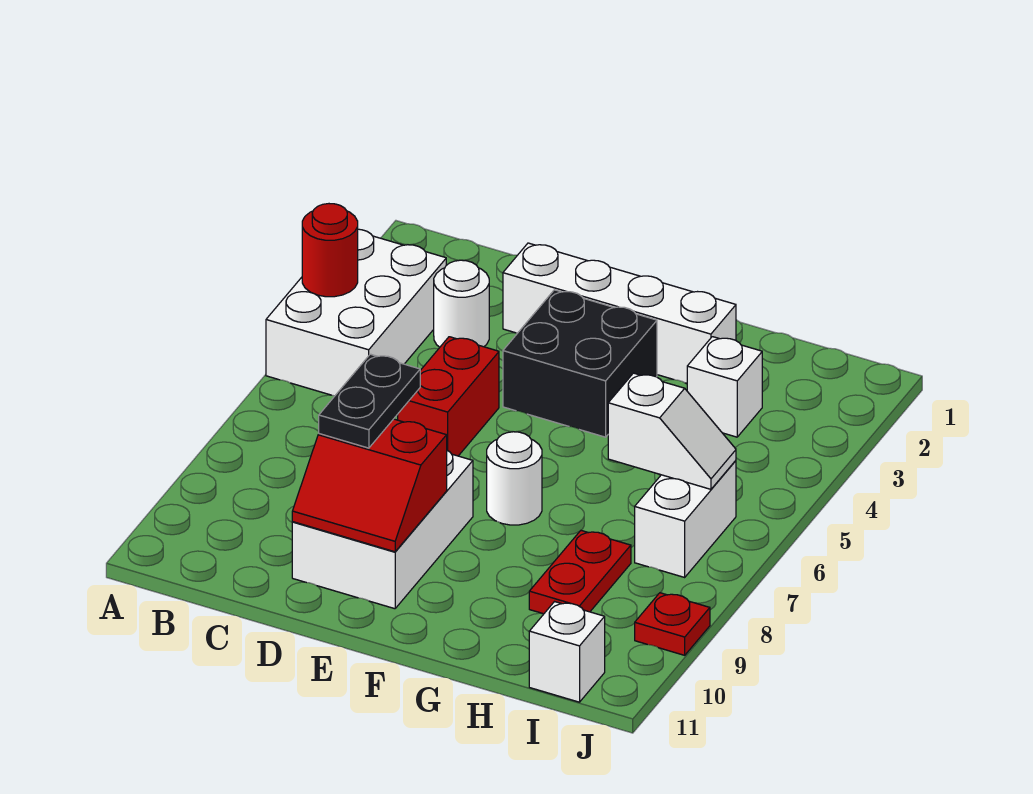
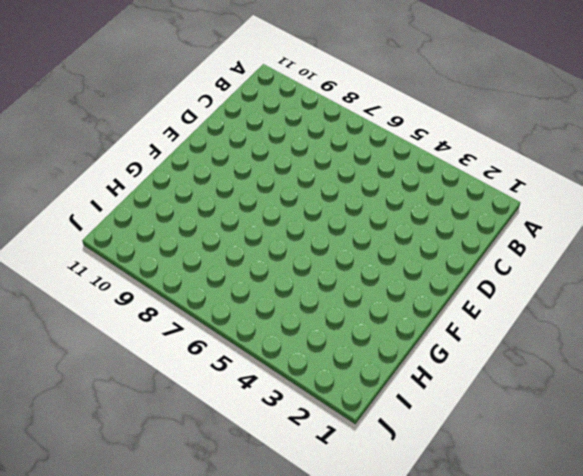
none -> white 2x3 brick [266,229,446,396]
none -> white 1x1 round brick [434,260,489,347]
none -> white 1x4 brick [503,243,736,383]

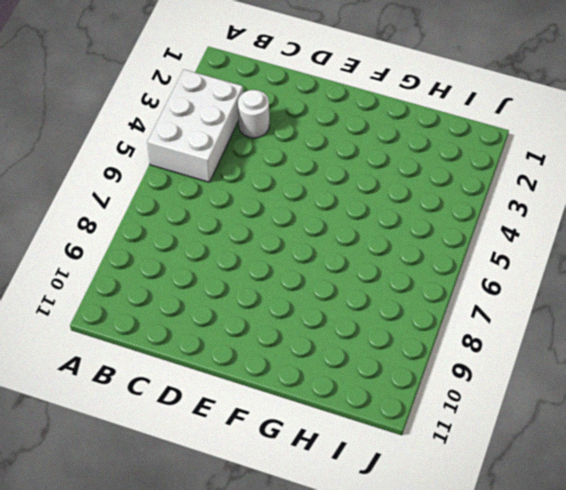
none -> white 1x4 brick [503,243,736,383]
none -> red 1x2 brick [398,337,499,456]
none -> white 2x3 brick [292,450,473,609]

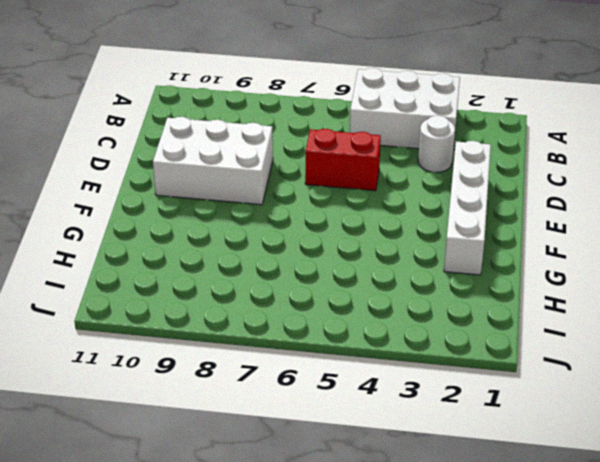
none -> black 2x2 brick [503,290,657,437]
none -> white 1x1 round brick [487,432,542,525]
none -> white 1x1 brick [687,337,762,437]

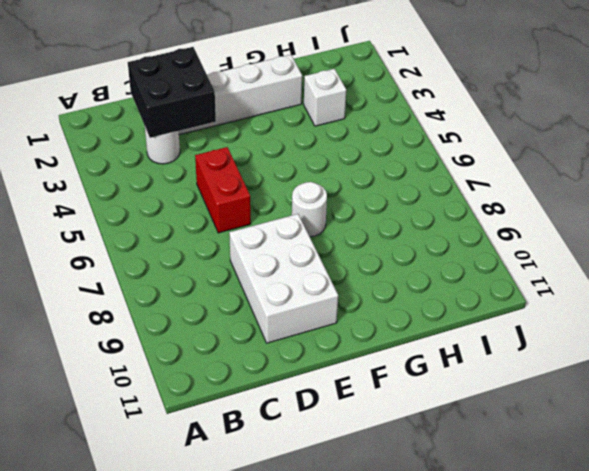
black 2x2 brick [128,47,216,138] -> black 2x2 brick moved to [503,290,657,437]
none -> white 2x3 brick [266,229,446,396]
none -> red 1x2 plate [529,531,631,614]
none -> white 1x2 brick [635,461,736,577]

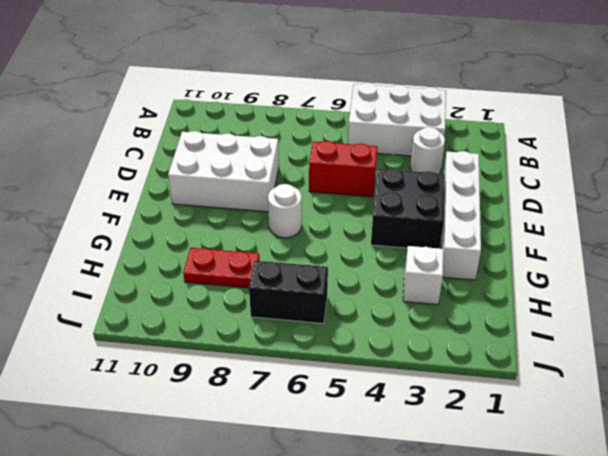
black 1x2 brick [249,261,328,323] -> white 1x2 brick [635,461,736,577]
none -> white 1x1 brick [529,602,605,702]
none -> red 1x1 plate [635,593,710,655]
none -> red 1x1 round brick [302,204,358,297]

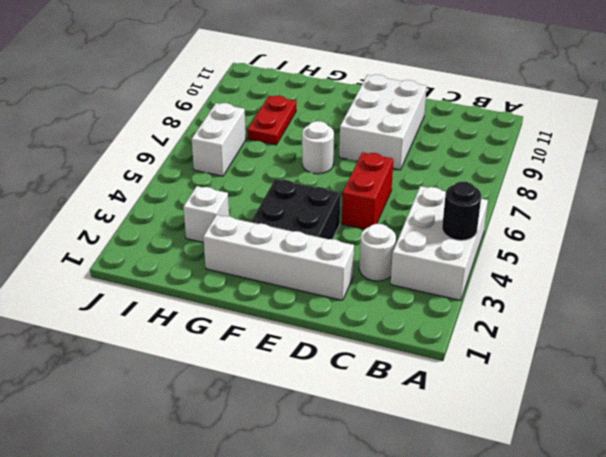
black 1x1 round brick [442,182,481,240] -> red 1x1 round brick [302,204,358,297]
none -> white 1x1 brick [529,602,605,702]
none -> red 1x1 plate [635,593,710,655]
none -> red 2x2 slope [292,419,447,552]

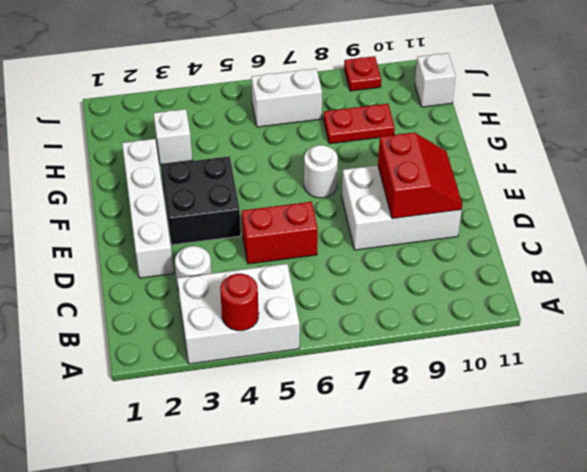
none -> white 1x2 slope [608,373,736,489]
none -> black 1x2 plate [319,354,420,448]

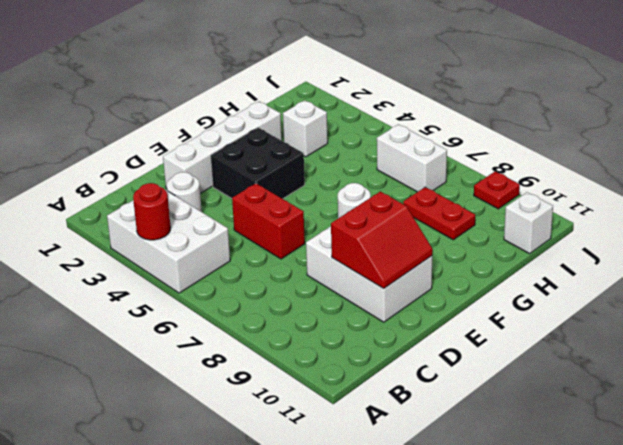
none -> white 1x2 slope [608,373,736,489]
none -> black 1x2 plate [319,354,420,448]

